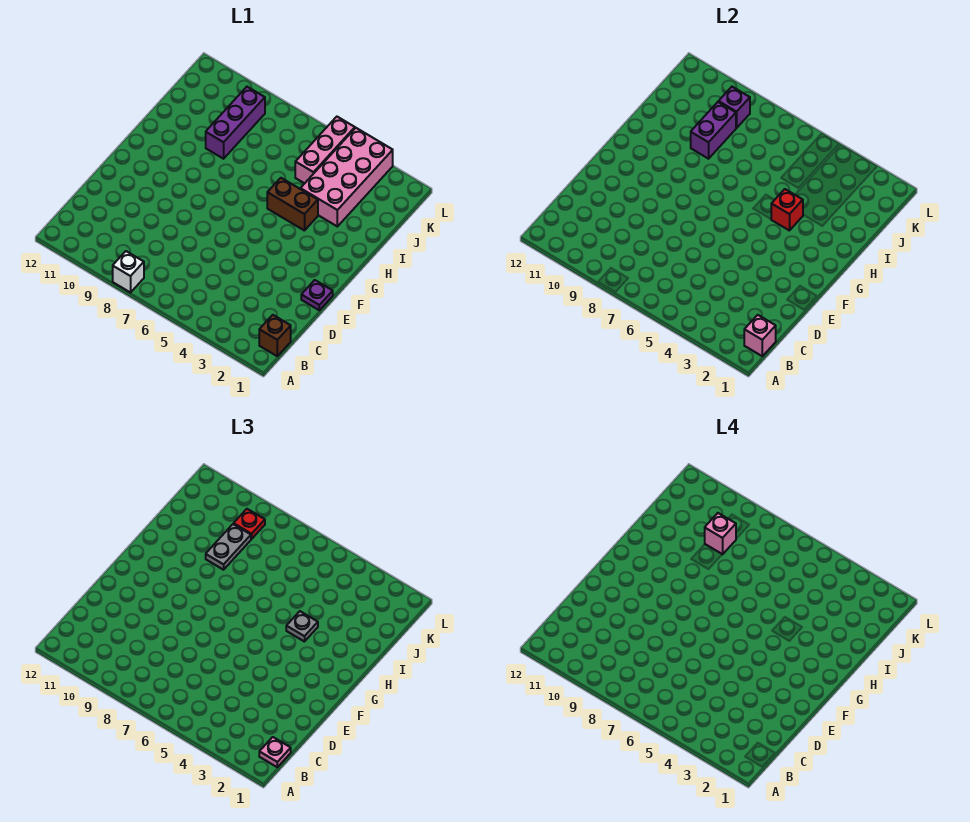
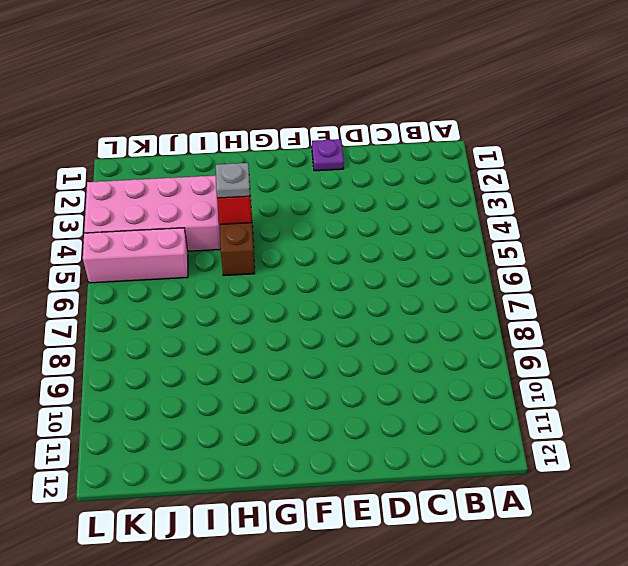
none -> white 1x1 brick [113,251,144,293]
none -> brown 1x1 brick [259,315,291,356]
none -> purple 1x3 brick [206,87,265,159]

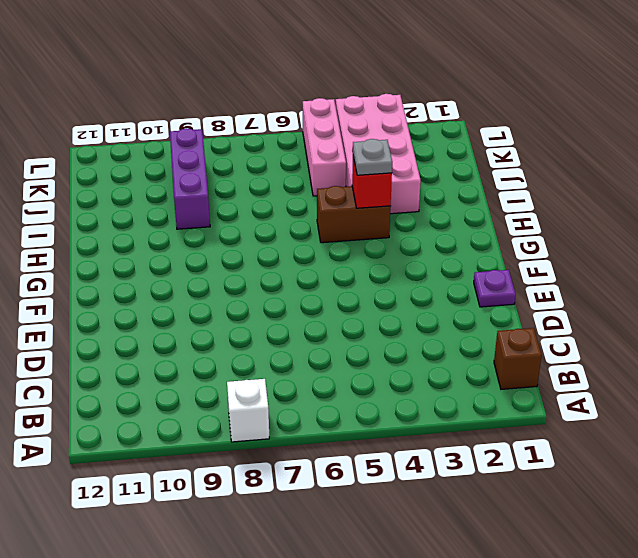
none -> pink 1x1 brick [744,315,776,356]
none -> purple 1x2 brick [691,102,736,159]
none -> purple 1x1 brick [719,87,750,128]

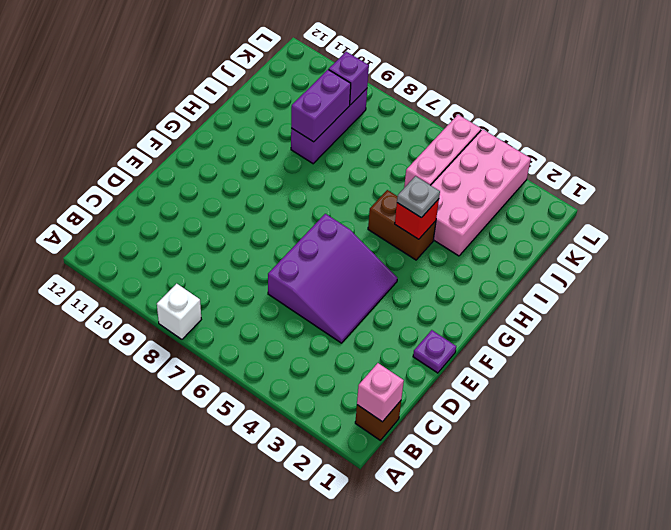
purple 3x3 slope [268,214,397,343] -> none
none -> pink 1x1 plate [259,737,291,767]
none -> grey 1x2 plate [206,524,251,570]
none -> red 1x1 plate [234,509,265,539]

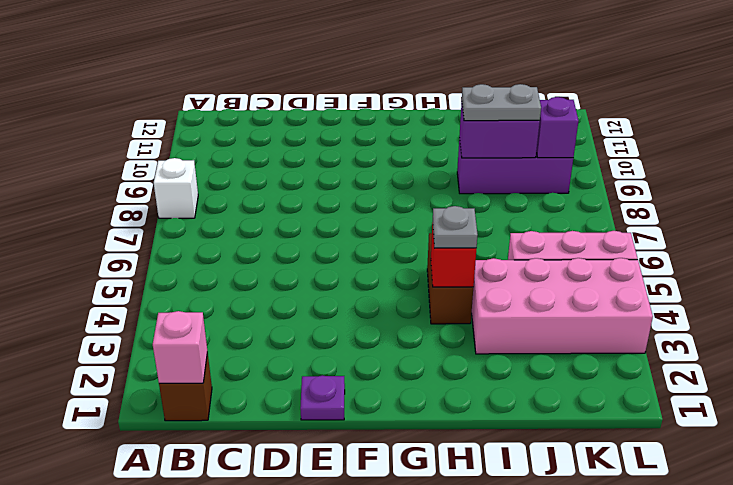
none -> pink 1x1 plate [259,737,291,767]
none -> red 1x1 plate [234,509,265,539]
none -> pink 1x1 brick [705,513,736,554]

